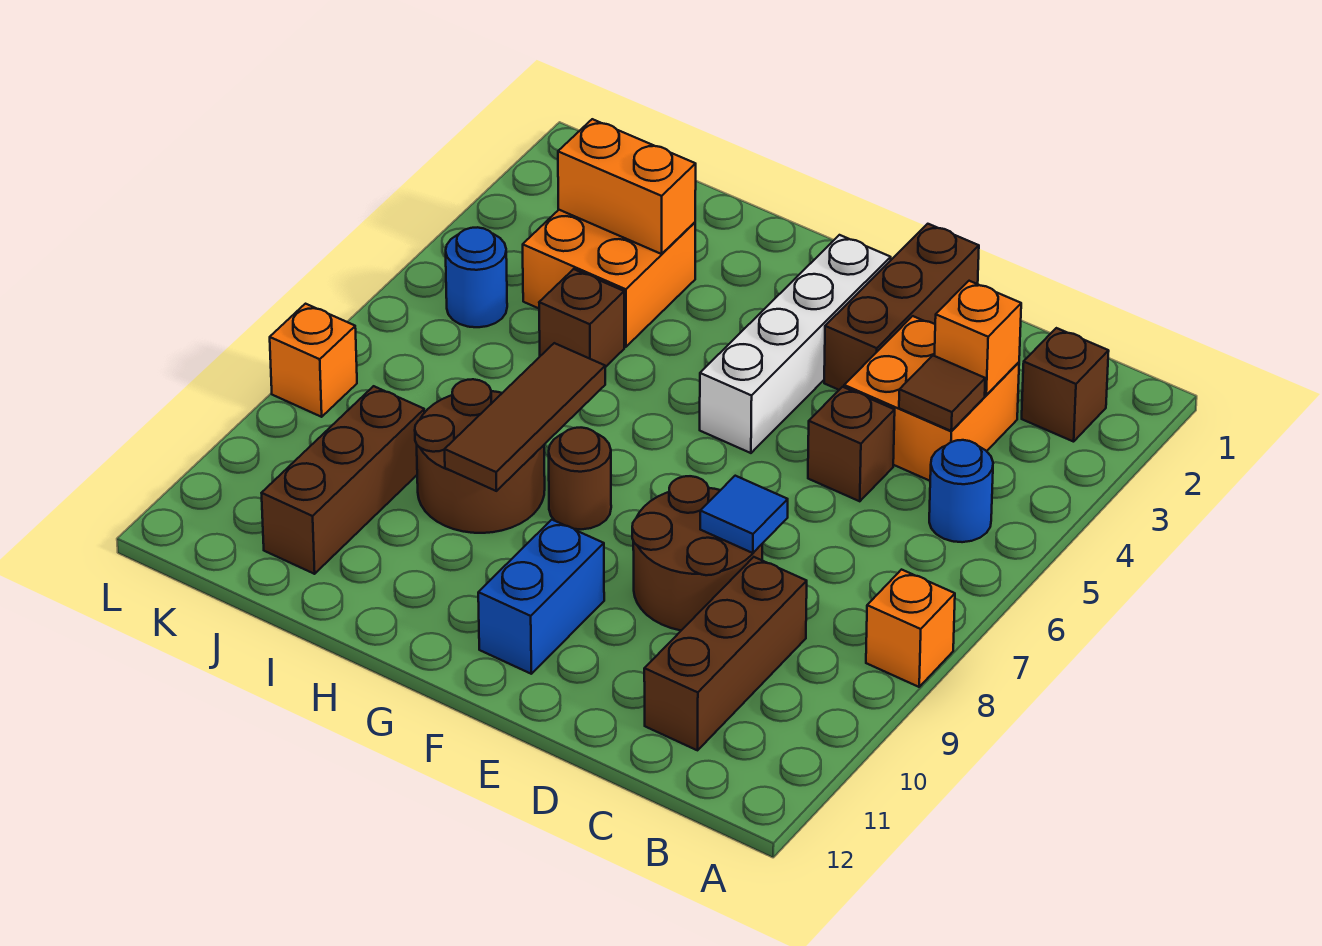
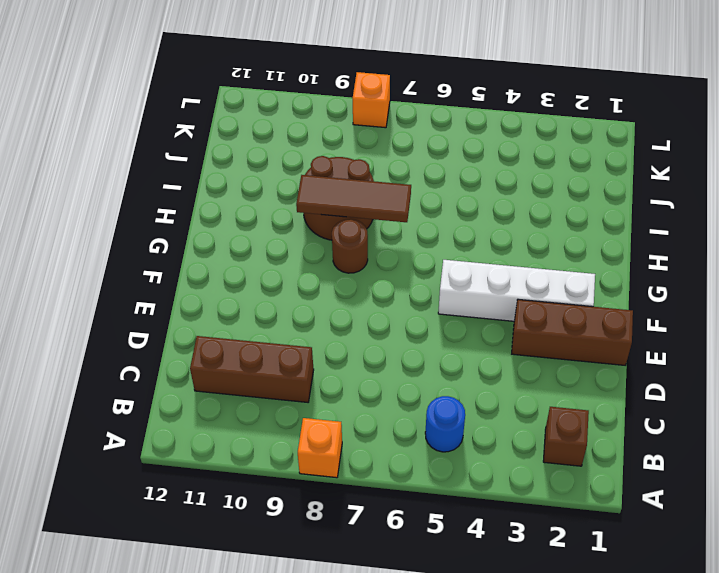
none -> orange 2x2 brick [844,316,1019,481]
none -> brown 1x1 brick [808,387,895,501]
none -> brown 2x2 round brick [632,476,762,630]

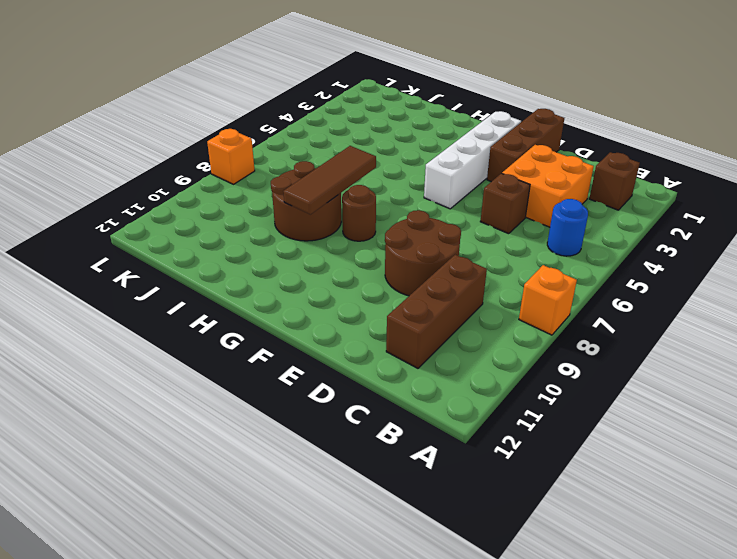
none -> blue 1x2 brick [478,520,604,674]
none -> orange 2x2 brick [523,210,695,347]
none -> brown 1x1 brick [539,269,624,367]

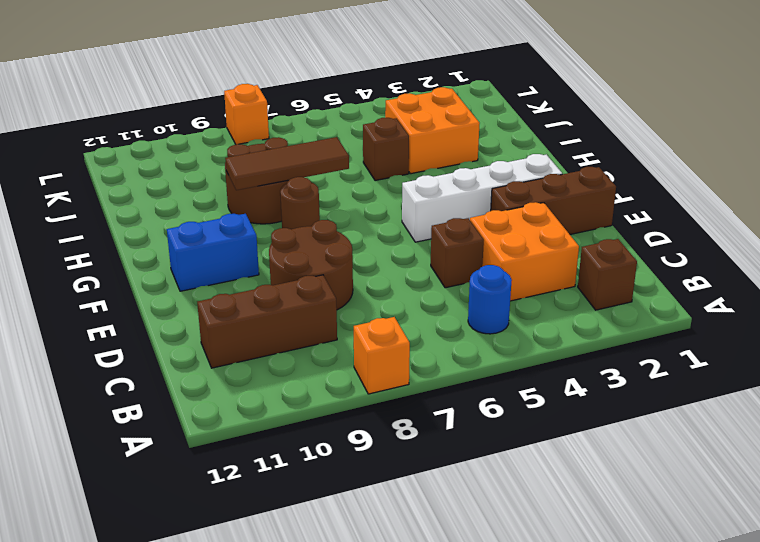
none -> brown 1x3 brick [262,386,424,574]
none -> blue 1x1 round brick [446,227,507,327]
none -> orange 1x1 brick [935,281,1021,395]

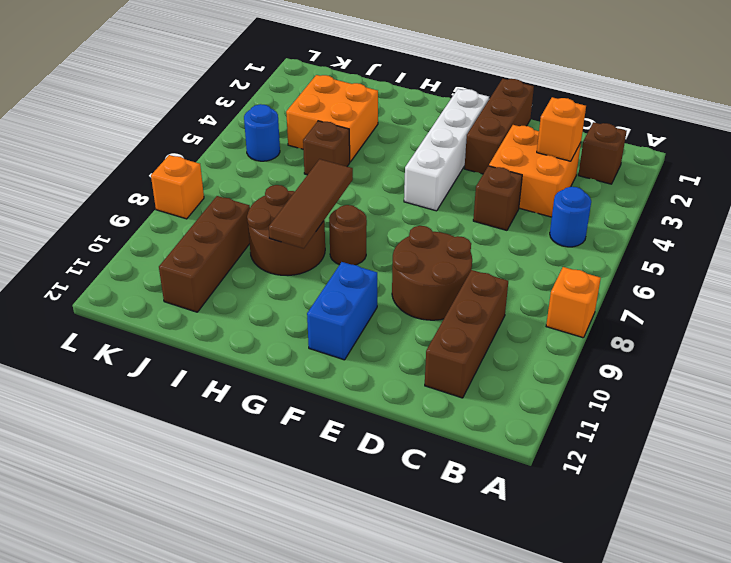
none -> brown 1x1 tile [899,356,985,431]
none -> blue 1x1 tile [700,476,788,553]
none -> orange 1x2 brick [558,119,696,254]

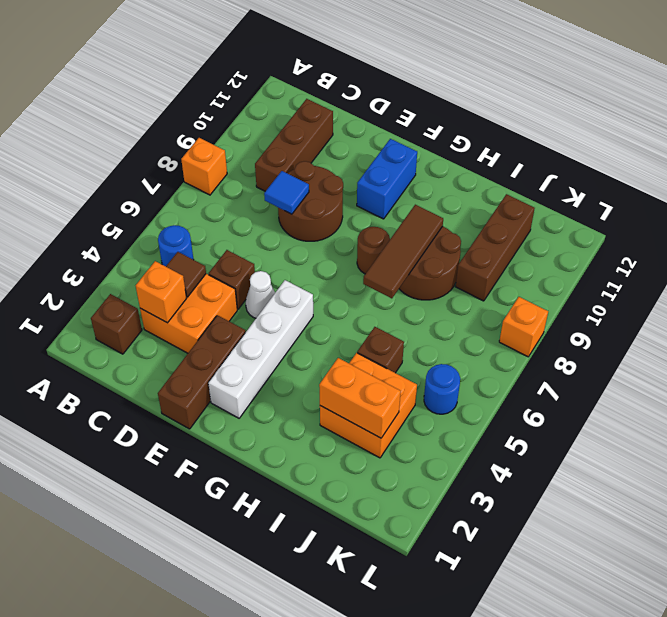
white 1x1 cone [246,271,275,318] -> none

